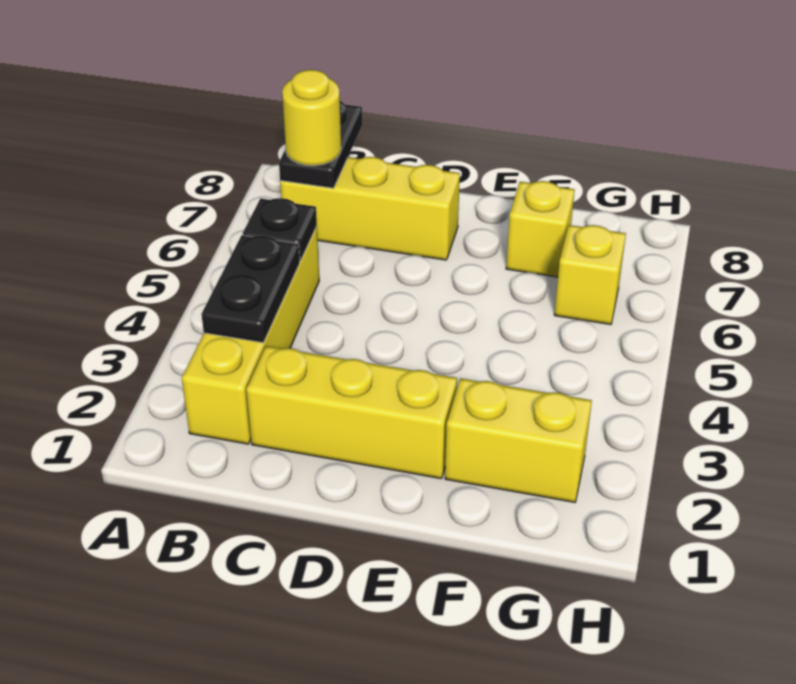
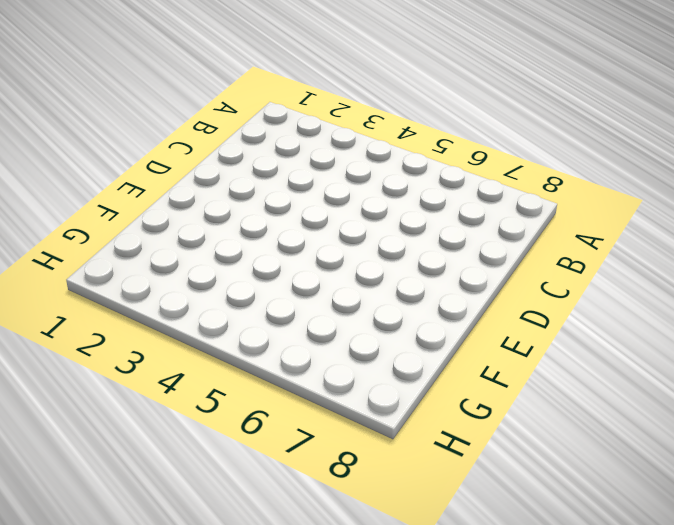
none -> yellow 1x4 brick [182,226,319,444]
none -> yellow 1x3 brick [280,157,460,260]

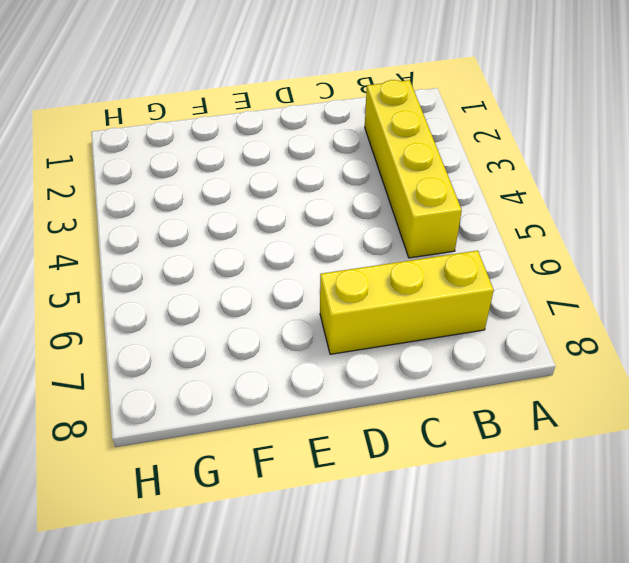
none -> yellow 1x3 brick [246,346,457,479]
none -> yellow 1x2 brick [445,378,592,502]

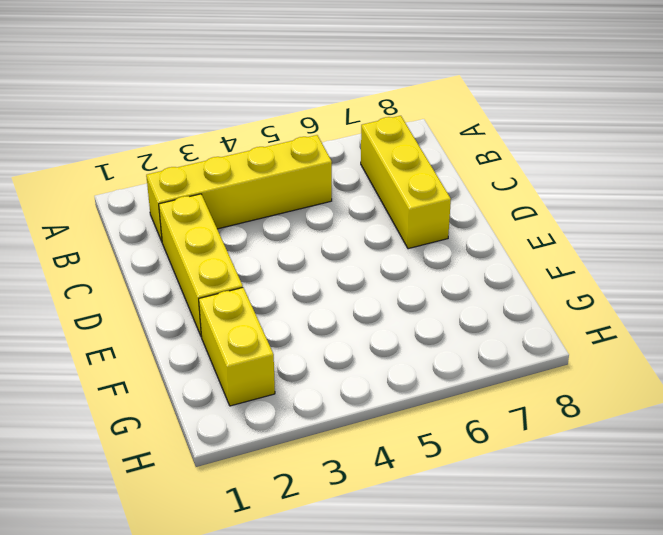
none -> yellow 1x1 brick [506,181,574,277]
none -> yellow 1x1 brick [554,225,626,324]

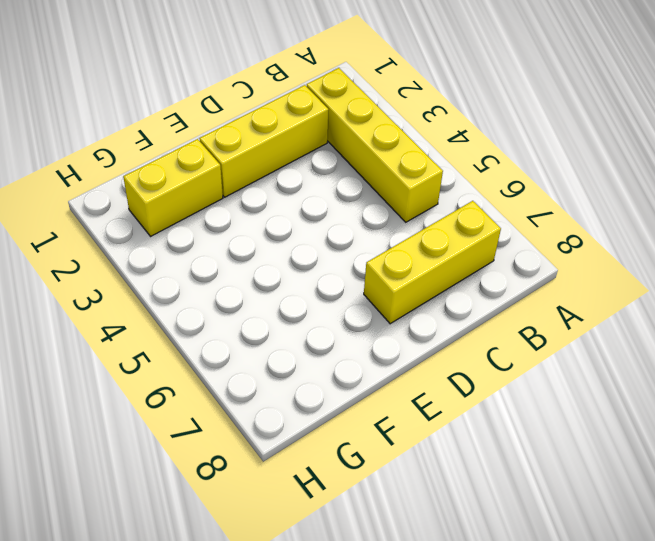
none -> yellow 1x1 brick [506,181,574,277]
none -> yellow 1x1 brick [554,225,626,324]

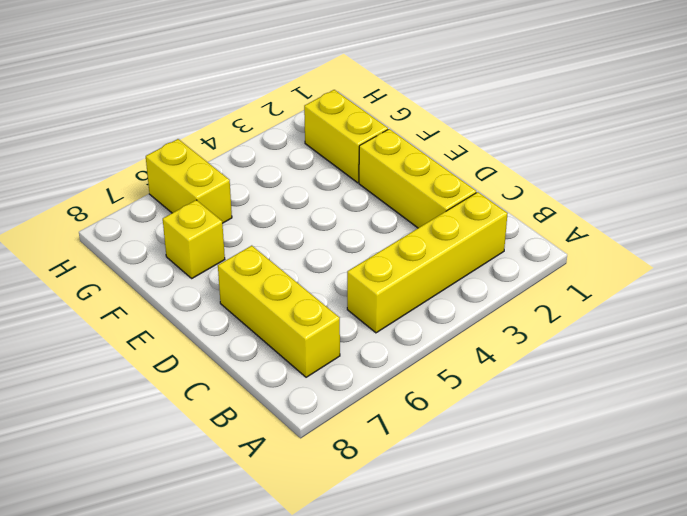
yellow 1x2 brick [146,139,232,223] -> yellow 1x1 brick [554,225,626,324]
none -> black 1x2 plate [202,235,300,343]
none -> black 1x1 plate [243,198,317,261]

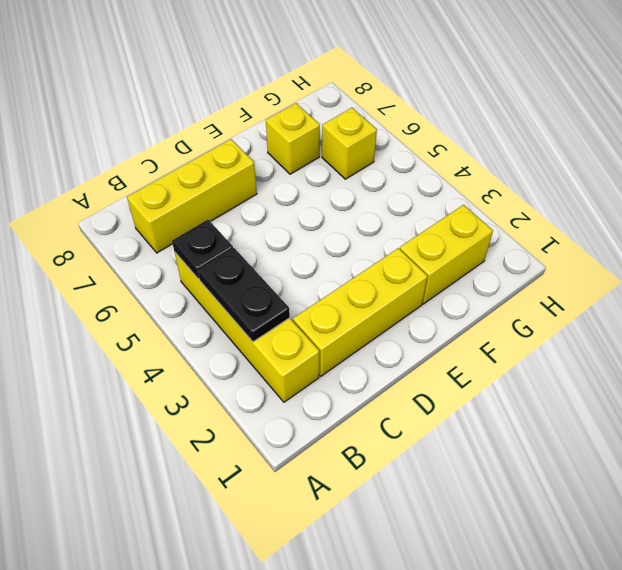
none -> black 1x2 plate [279,101,362,188]
none -> yellow 1x1 round brick [282,70,341,166]

